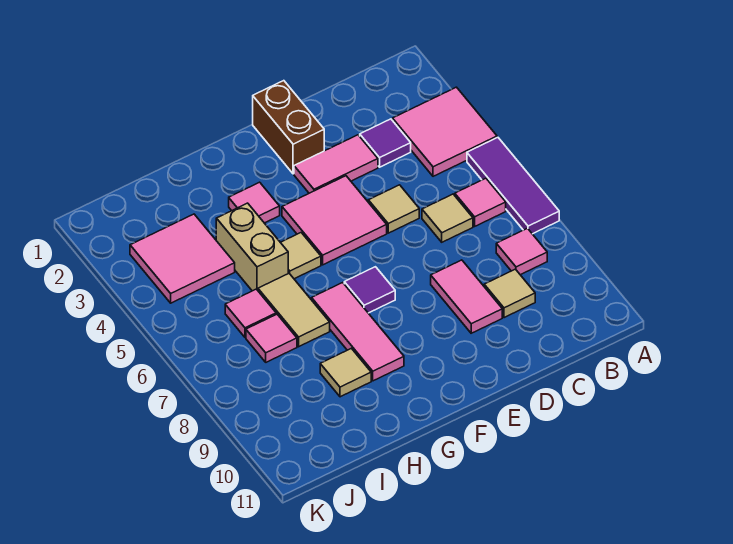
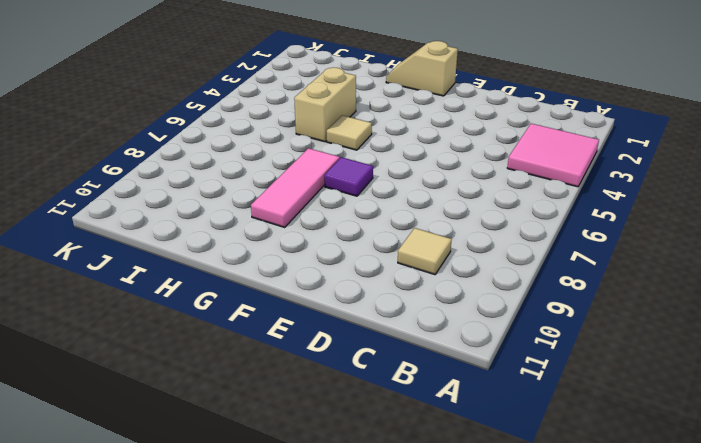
tan 1x2 slope [386,41,458,96] -> none
none -> purple 1x3 tile [467,138,559,234]
none -> pink 1x1 tile [455,178,506,226]
none -> pink 1x1 tile [496,228,547,275]

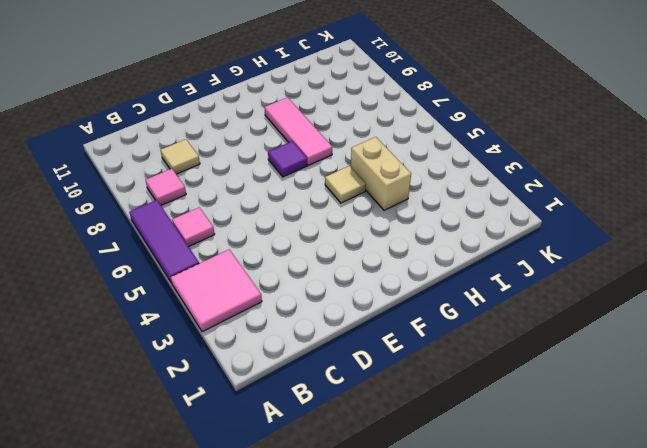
none -> purple 1x1 tile [360,119,411,167]
none -> tan 1x1 tile [422,194,473,242]
none -> pink 1x2 tile [294,135,378,193]

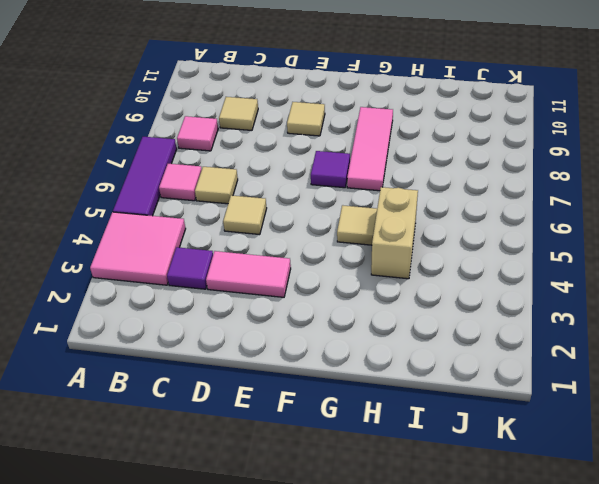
tan 1x1 tile [287,102,325,136] -> tan 1x1 tile moved to [320,348,371,397]
none -> pink 1x2 tile [431,260,502,333]
none -> brown 1x2 brick [253,81,324,174]
none -> pink 2x2 tile [282,176,387,265]

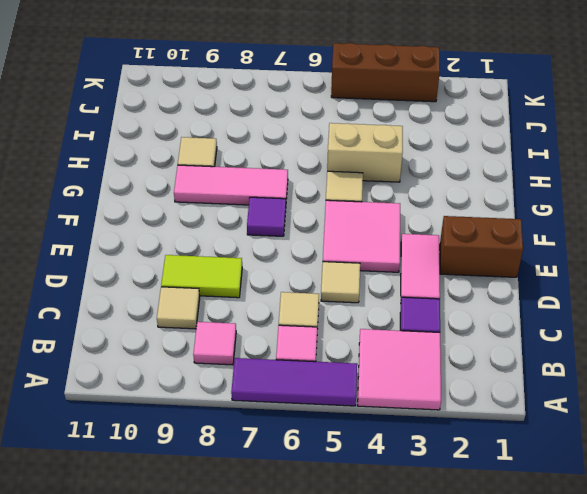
lime 1x2 tile [161,255,242,298] -> pink 1x2 tile [431,260,502,333]
brown 1x3 brick [331,43,440,102] -> none
none -> pink 1x1 tile [229,182,280,223]
none -> tan 1x2 tile [258,273,330,347]
none -> pink 2x2 tile [130,214,235,303]

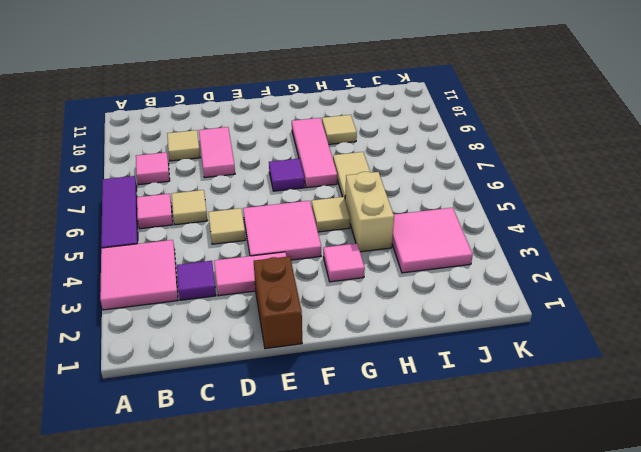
none -> pink 1x1 tile [225,289,276,337]
none -> pink 1x1 tile [246,314,297,362]

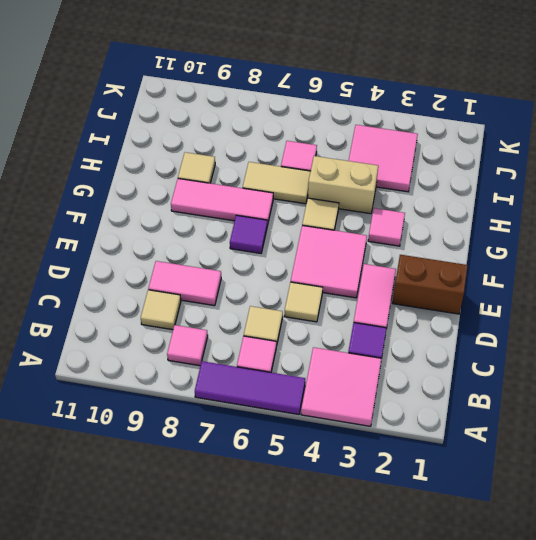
none -> pink 1x1 tile [246,314,297,362]

